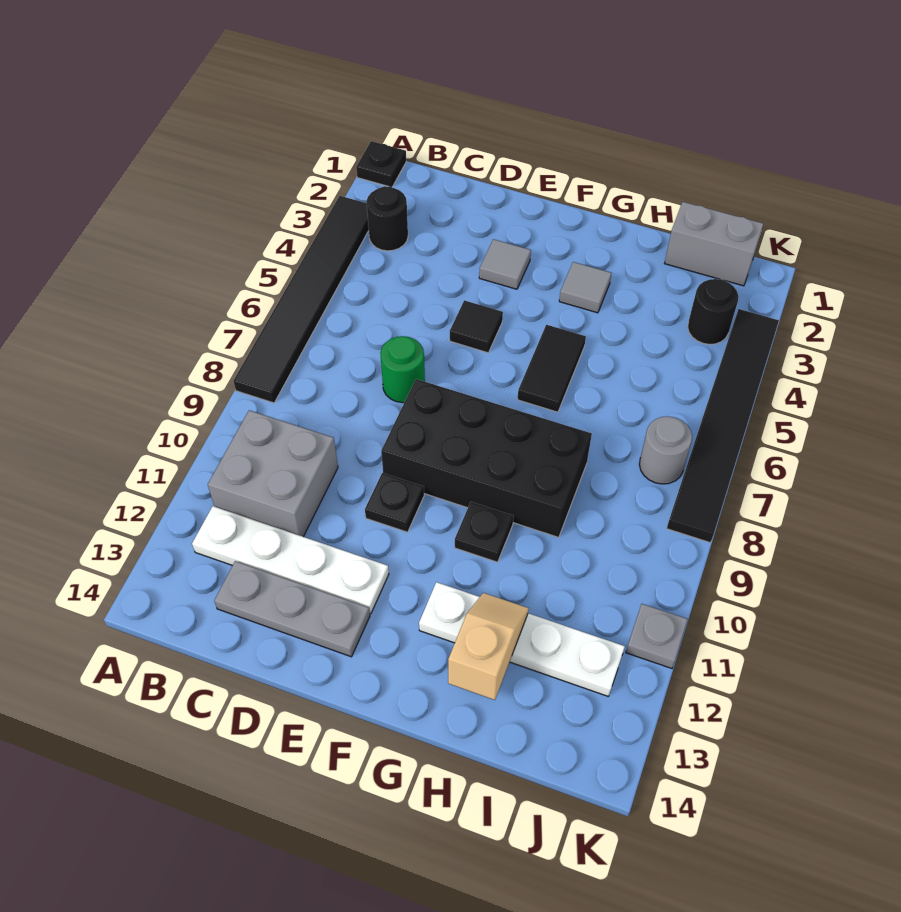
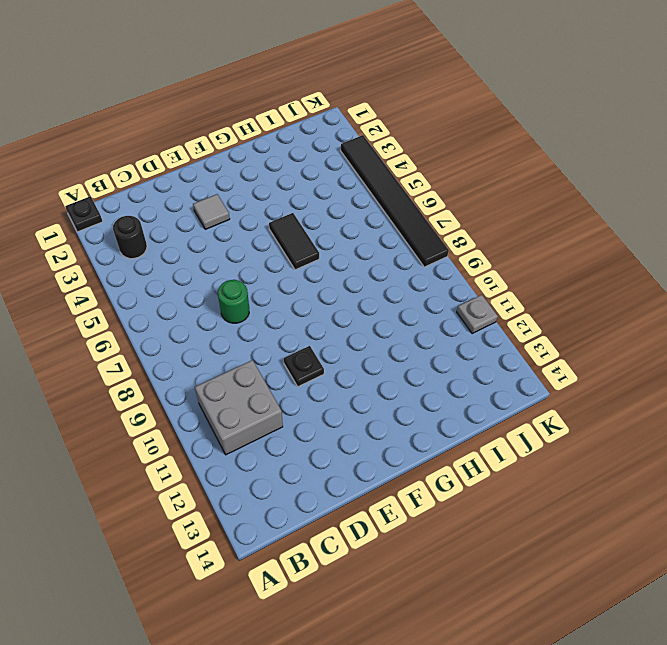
none -> black 1x6 tile [233,196,369,403]
none -> white 1x4 plate [192,506,389,614]
none -> grey 1x3 plate [214,561,370,657]

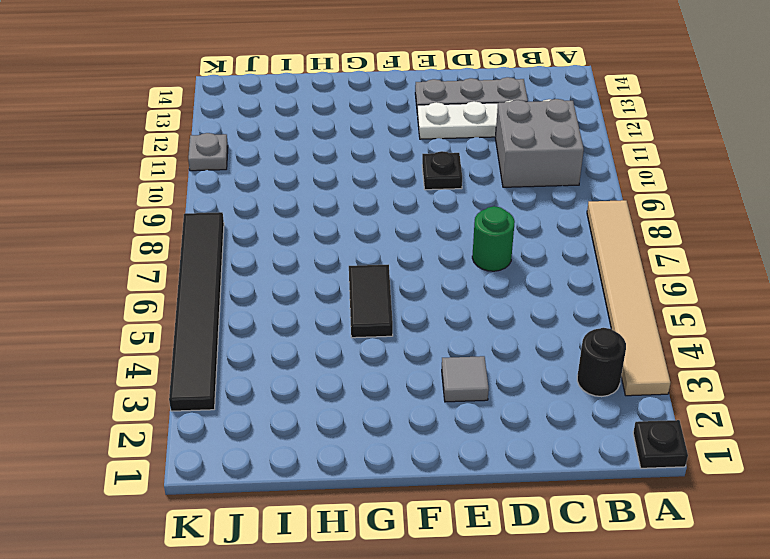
tan 1x6 tile [587,200,671,396] -> black 1x6 tile [233,196,369,403]
none -> black 1x1 tile [450,300,503,353]
none -> black 2x4 brick [381,379,592,538]
none -> grey 1x1 tile [559,262,611,313]

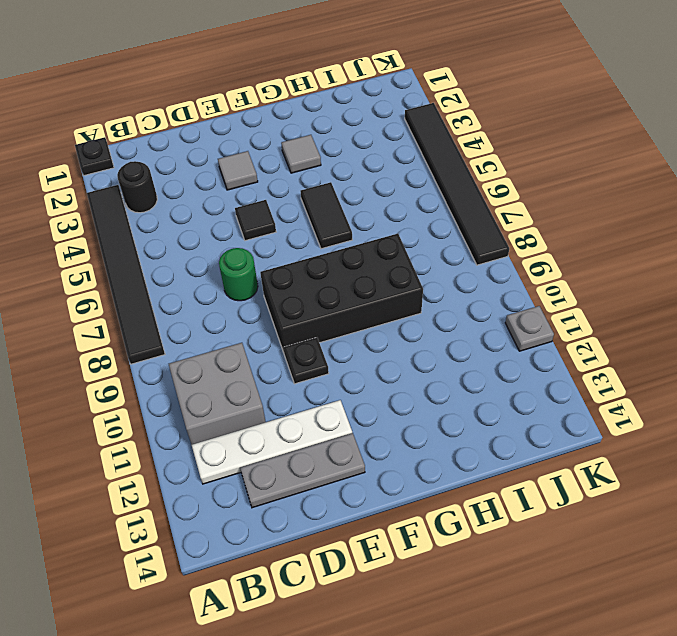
none -> black 1x1 plate [455,502,514,562]
none -> white 1x4 plate [419,582,625,696]
none -> grey 1x2 brick [665,202,763,286]

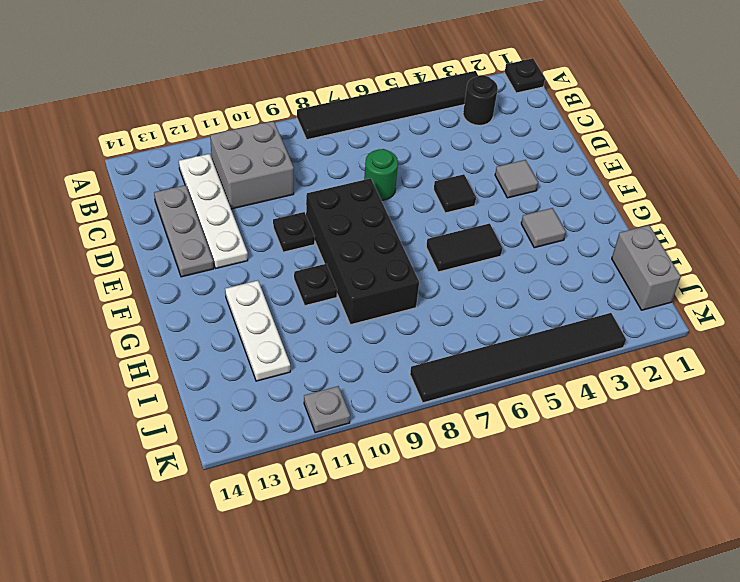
white 1x3 plate [225,281,290,381] -> white 1x4 plate [419,582,625,696]
none -> black 1x1 round brick [688,279,739,344]
none -> grey 1x1 round brick [639,416,692,484]
none -> tan 1x2 slope [448,593,529,700]

